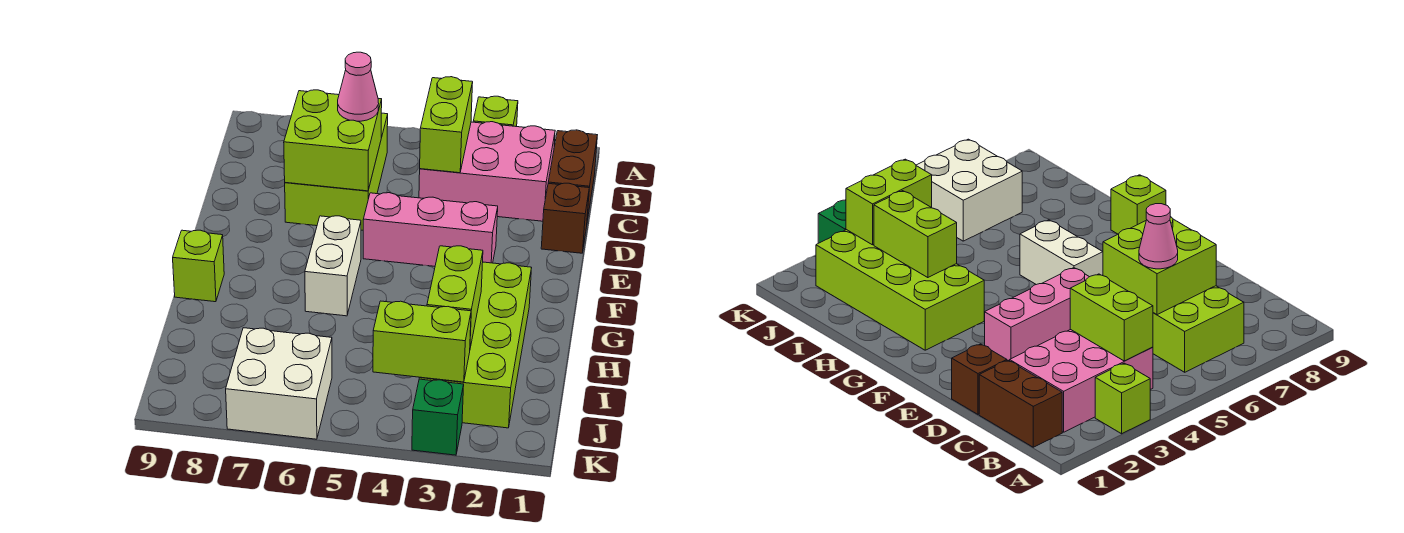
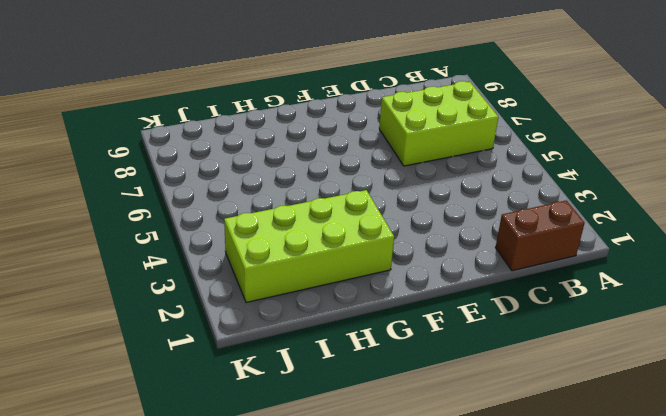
none -> lime 1x1 brick [473,96,518,127]
none -> pink 2x3 brick [419,122,555,221]
none -> brown 1x1 brick [541,183,589,253]

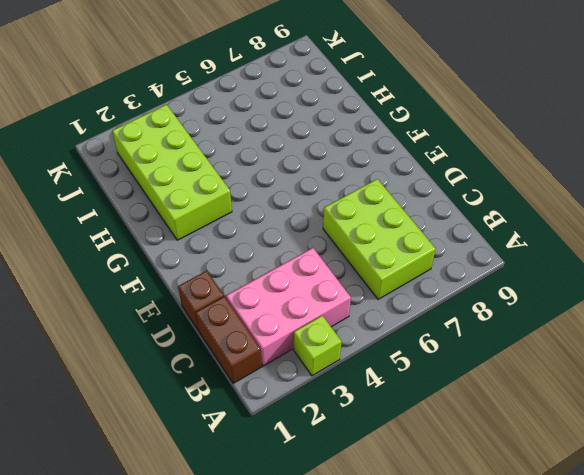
none -> pink 1x3 brick [363,193,498,266]
none -> white 1x2 brick [305,216,361,316]
none -> lime 1x1 brick [173,230,224,302]

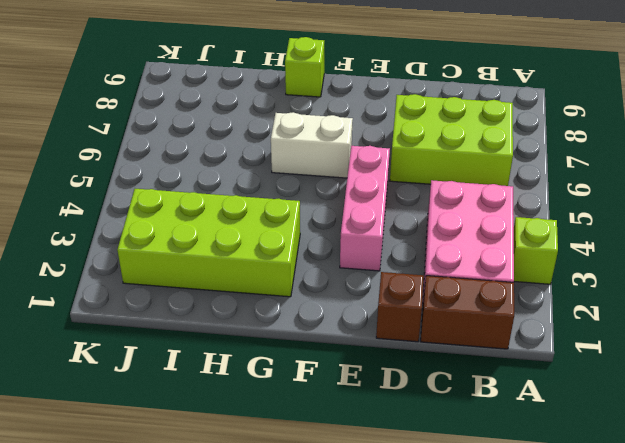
none -> white 2x2 brick [226,328,332,439]
none -> green 1x1 brick [412,379,464,455]
none -> lime 1x2 brick [420,77,473,173]

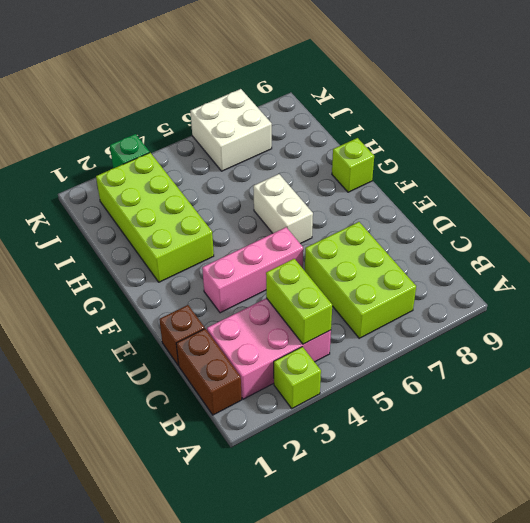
none -> lime 2x2 brick [284,90,382,191]
none -> lime 1x2 brick [427,246,483,348]
none -> lime 1x2 brick [373,301,471,382]

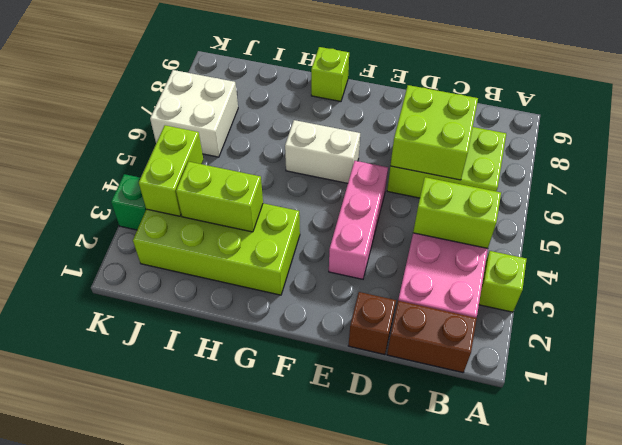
none -> pink 1x1 cone [338,52,379,121]

